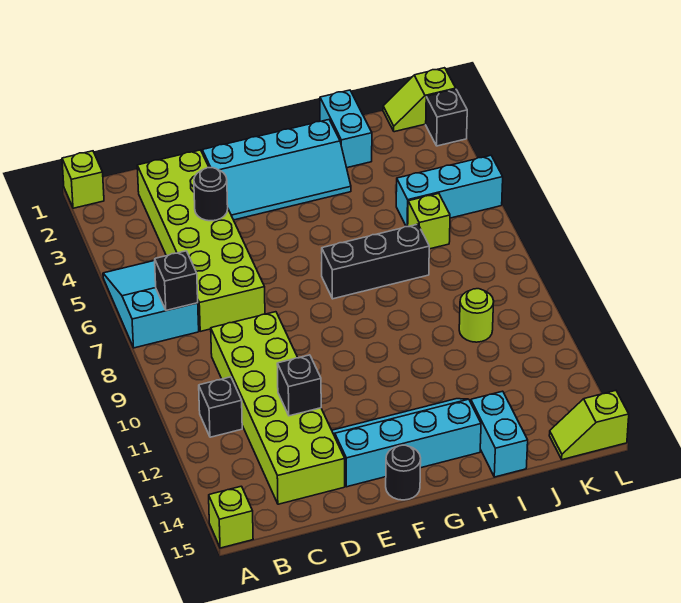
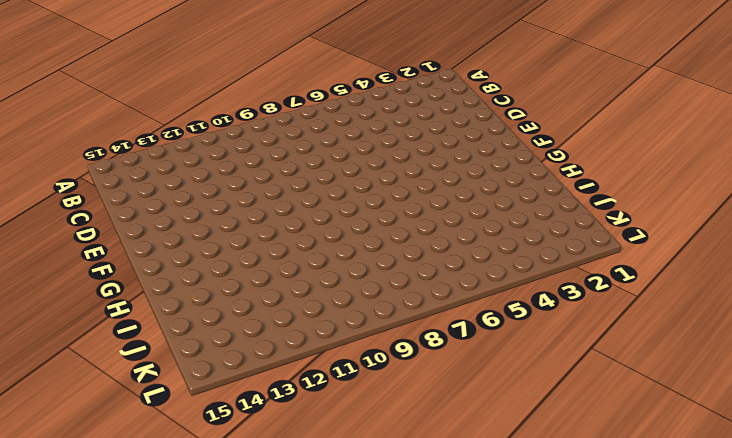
none -> lime 1x1 brick [62,151,104,208]
none -> cyan 2x3 slope [103,261,199,348]
none -> lime 1x1 brick [209,486,253,548]

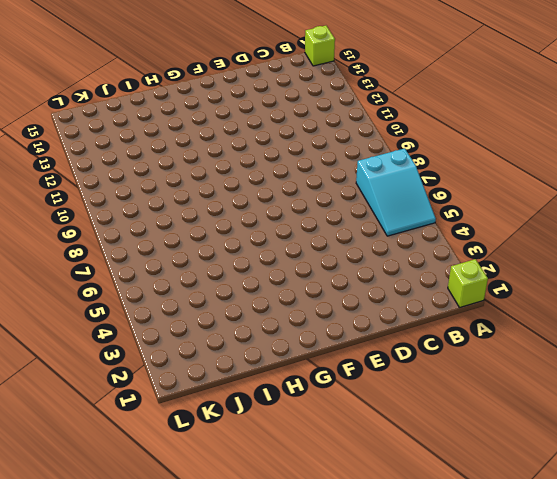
none -> black 1x1 brick [199,377,242,437]
none -> lime 2x6 brick [137,150,265,331]
none -> lime 2x6 brick [211,312,345,504]

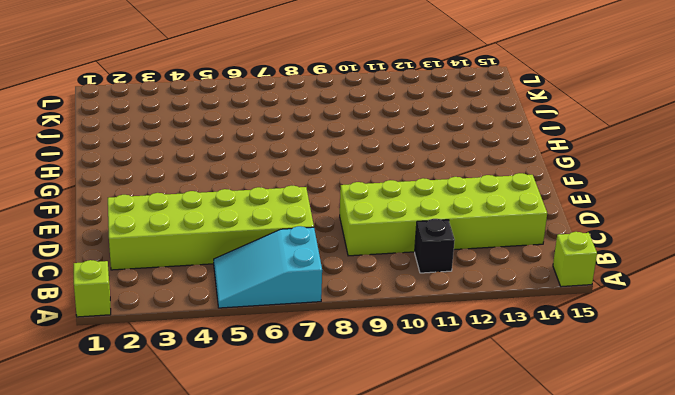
none -> cyan 2x4 slope [202,120,351,220]
none -> cyan 2x4 slope [332,399,481,487]
none -> black 1x1 round brick [386,445,421,500]

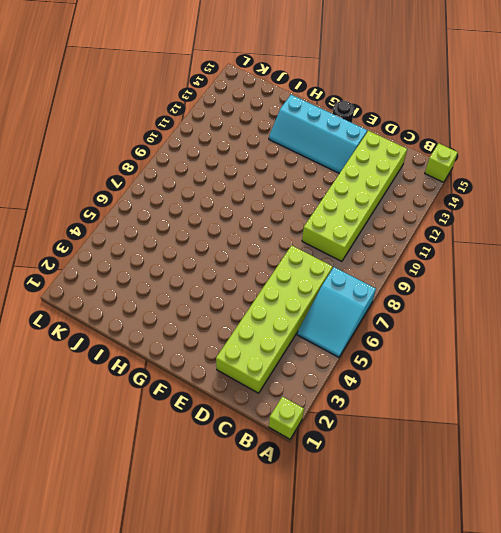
none -> black 1x1 brick [199,377,242,437]
none -> cyan 2x4 slope [202,120,351,220]
none -> black 1x3 brick [321,224,429,299]

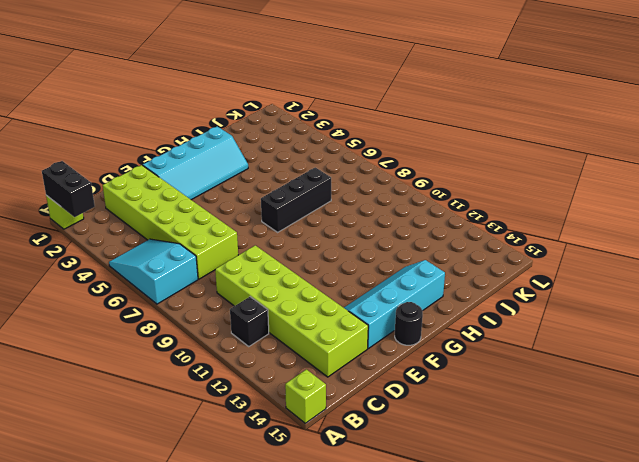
black 1x2 brick [42,161,95,217] -> none
none -> cyan 1x2 brick [320,90,372,168]
none -> cyan 1x2 brick [471,391,528,477]
none -> cyan 1x3 brick [396,155,503,227]

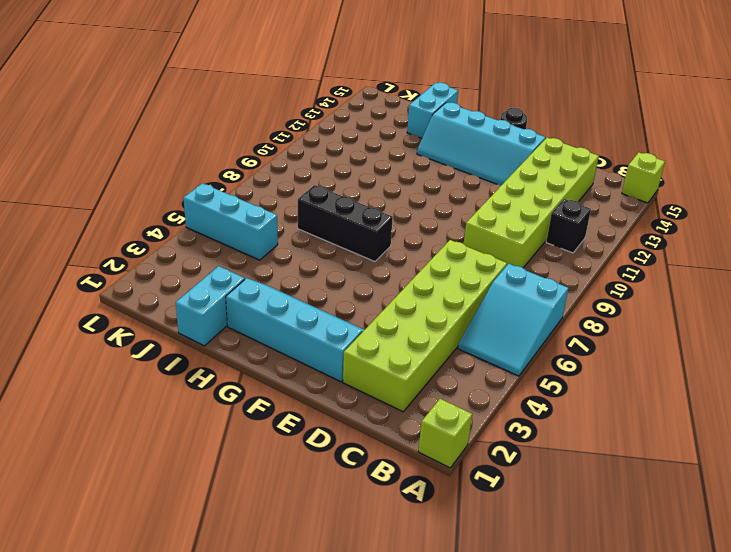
none -> lime 1x1 brick [408,193,450,249]
none -> lime 1x1 round brick [459,289,494,342]
none -> lime 1x2 slope [383,68,456,132]

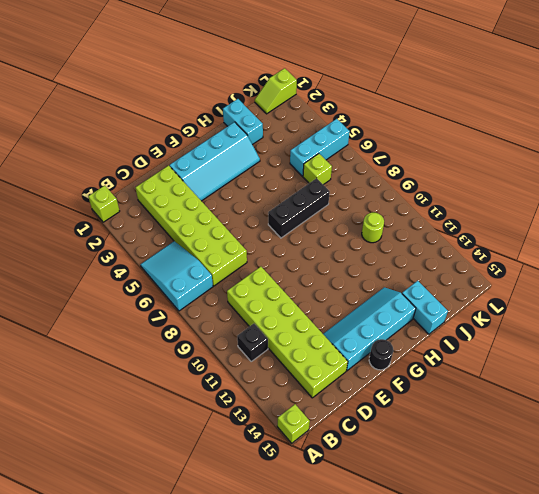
none -> lime 1x2 slope [549,391,629,460]
none -> black 1x1 brick [426,89,467,146]
none -> black 1x1 brick [155,251,198,311]

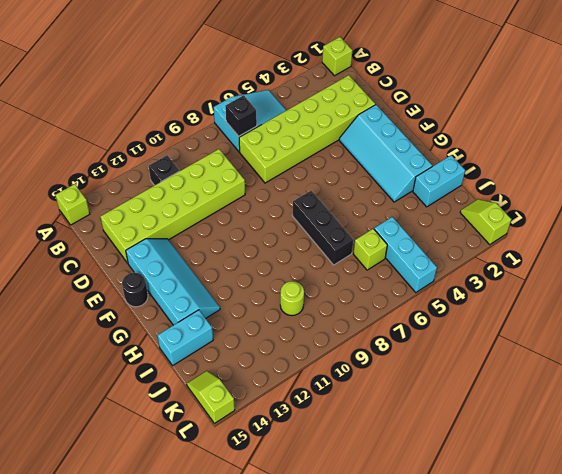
none -> black 1x1 brick [426,89,467,146]
none -> black 1x1 round brick [194,168,228,221]
none -> black 1x1 brick [277,355,321,416]

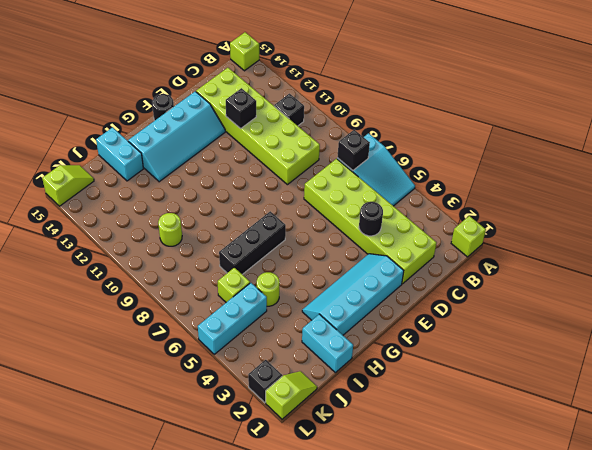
lime 1x1 round brick [257,272,280,306] -> none

